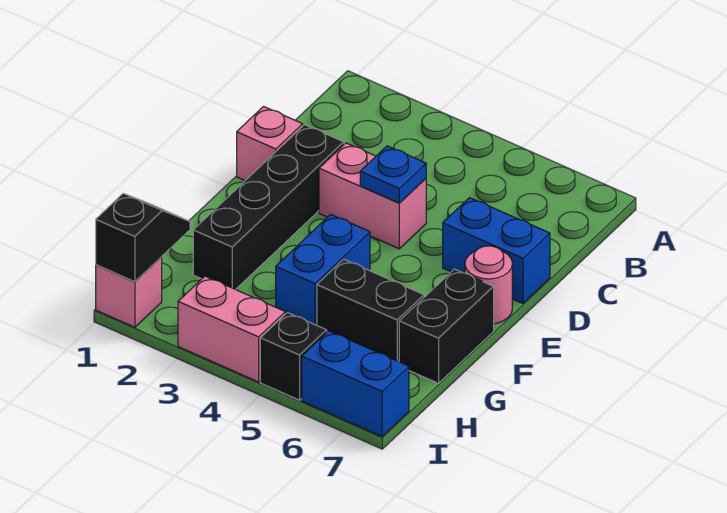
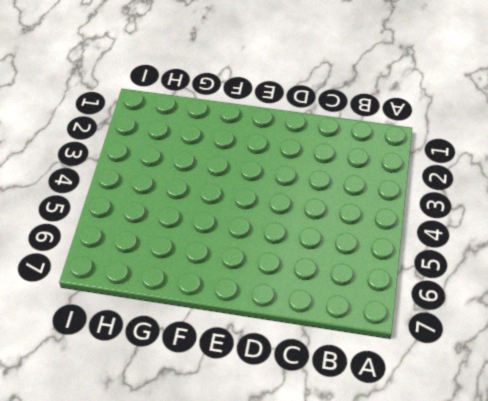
none -> pink 1x1 brick [237,107,303,180]
none -> black 1x4 brick [193,125,344,290]
none -> pink 1x2 brick [319,143,426,249]

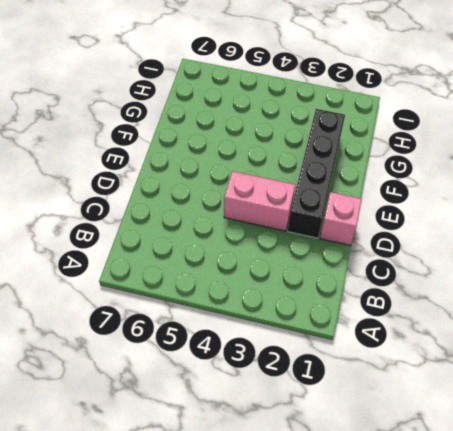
none -> blue 1x2 brick [443,198,550,303]
none -> pink 1x1 round brick [465,246,512,324]
none -> blue 1x2 brick [276,214,370,325]

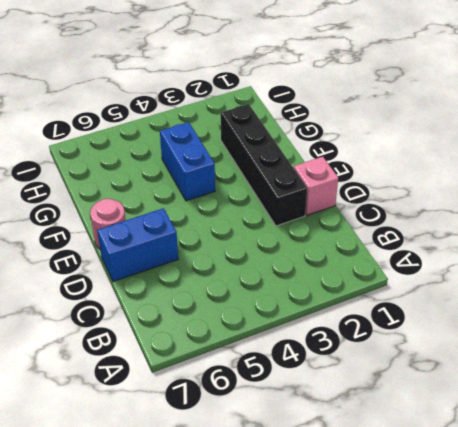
none -> pink 1x2 brick [319,143,426,249]
none -> black 1x2 brick [399,269,494,383]
none -> black 1x2 brick [317,259,424,362]

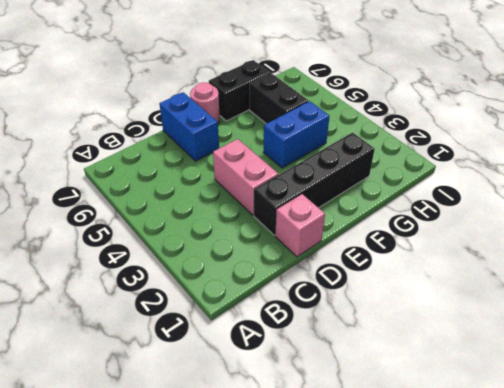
none -> pink 1x1 brick [96,257,162,327]
none -> pink 1x2 brick [178,276,285,382]
none -> black 1x1 brick [260,313,327,400]

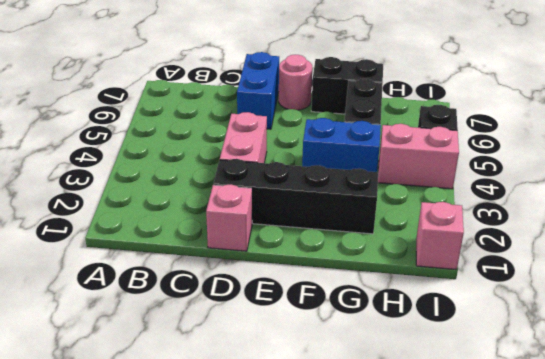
pink 1x2 brick [378,124,459,189] -> pink 1x2 brick turned to [178,276,285,382]
none -> blue 1x2 brick [302,331,409,437]
none -> blue 1x1 plate [360,146,426,203]
none -> black 1x2 slope [96,193,190,282]

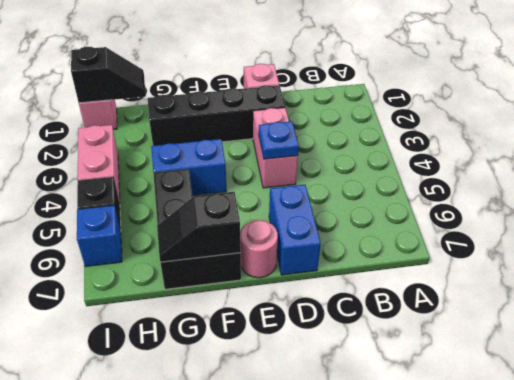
black 1x2 slope [157,192,241,262] -> none
blue 1x1 brick [77,206,122,267] -> blue 1x2 brick [302,331,409,437]

